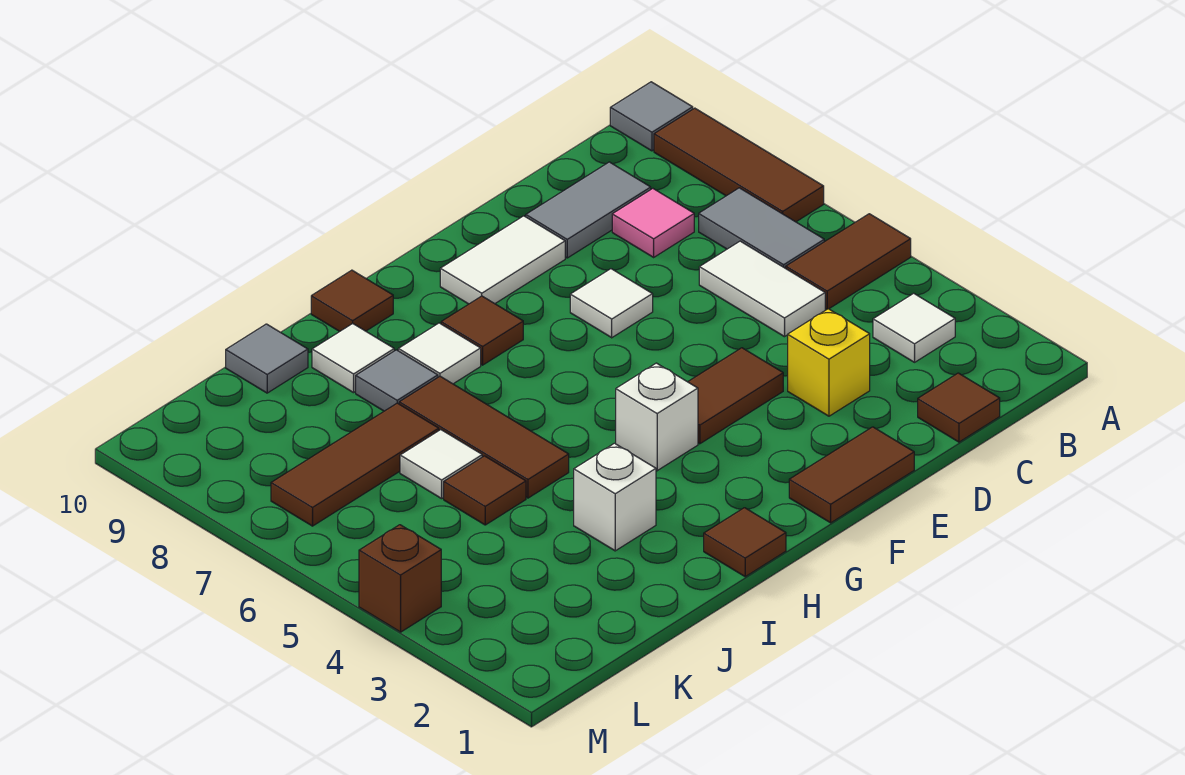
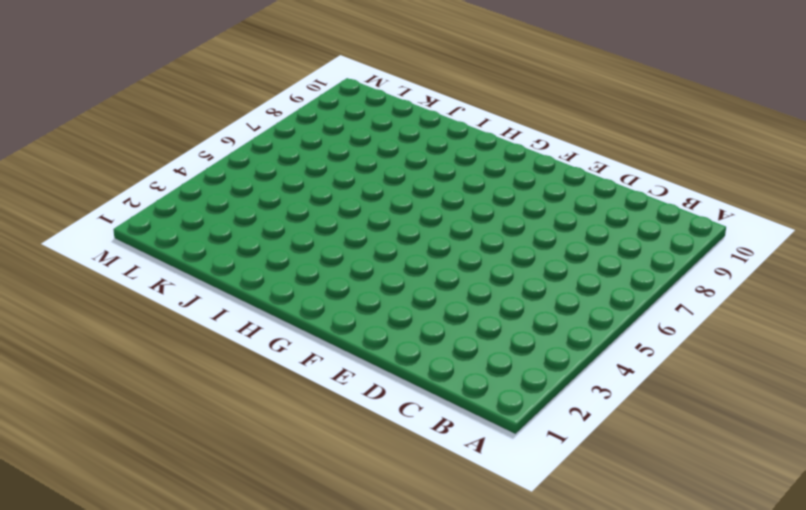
none -> brown 1x2 tile [786,214,911,310]
none -> brown 1x3 tile [654,108,824,222]
none -> grey 1x1 tile [610,82,693,151]

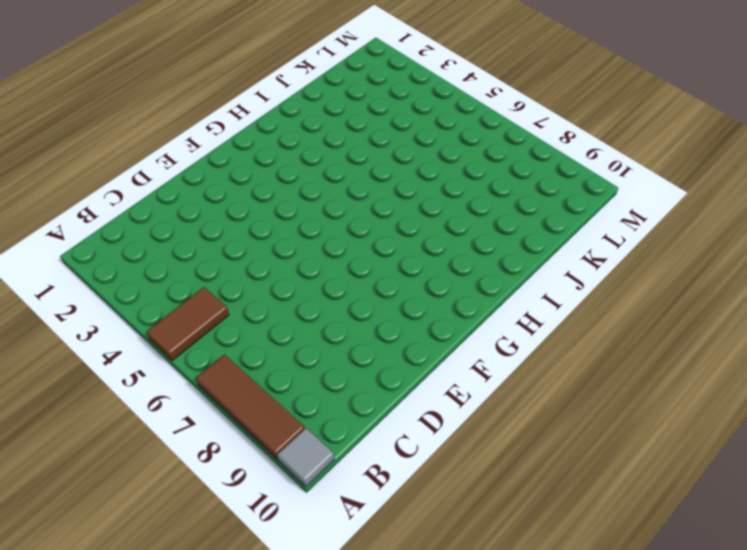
none -> white 1x1 tile [873,293,955,362]
none -> grey 1x2 tile [699,188,824,268]
none -> brown 1x1 tile [918,373,1000,442]

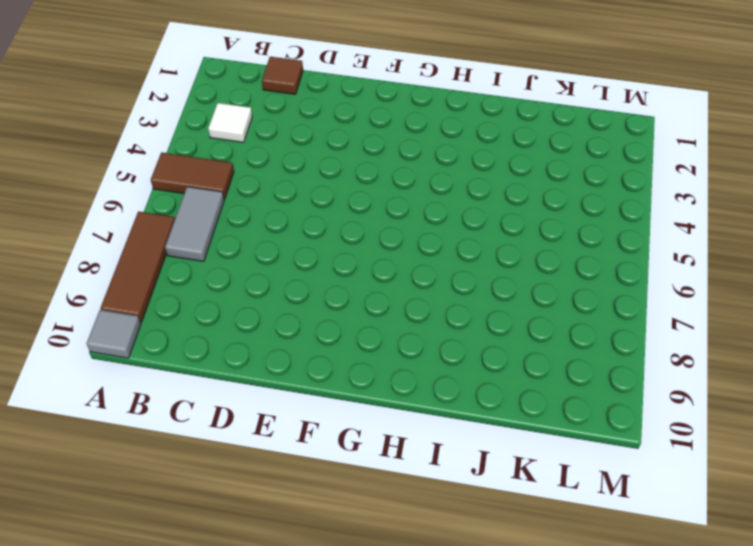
none -> white 1x2 tile [699,241,825,337]
none -> pink 1x1 tile [612,189,694,257]
none -> grey 1x2 tile [526,162,651,258]

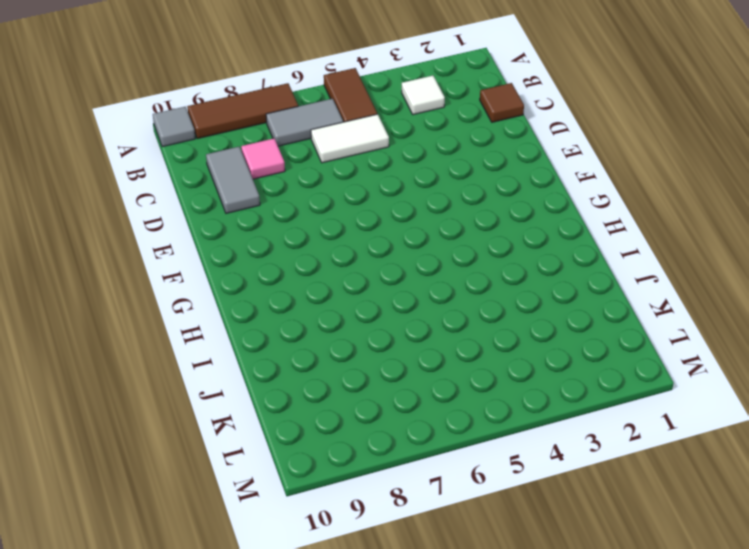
none -> yellow 1x1 brick [788,309,870,416]
none -> brown 1x2 tile [789,427,914,523]
none -> brown 1x2 tile [688,348,783,444]

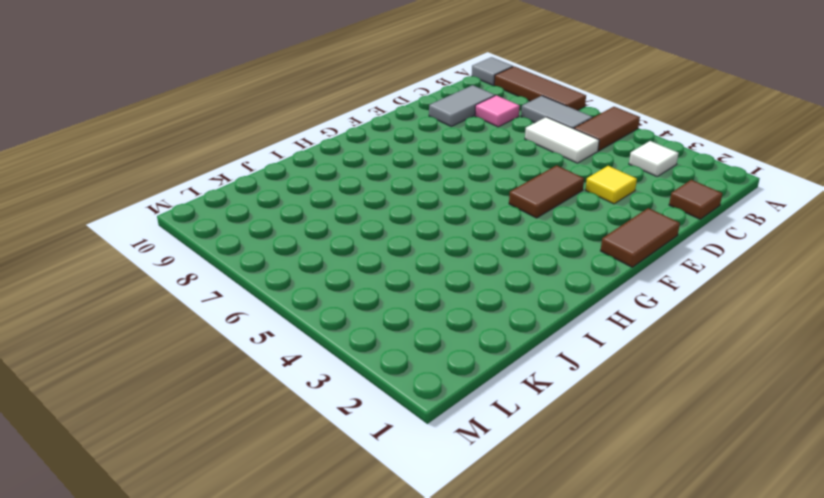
yellow 1x1 tile [585,166,637,204] -> yellow 1x1 brick [788,309,870,416]
none -> white 1x1 tile [570,269,653,338]
none -> white 1x2 tile [440,216,565,304]
none -> white 1x1 brick [616,363,698,471]

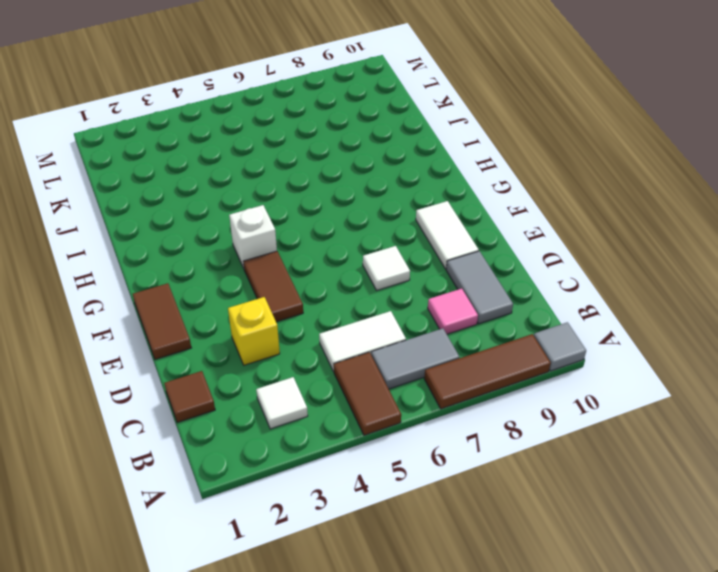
none -> brown 1x1 tile [441,296,523,365]
none -> brown 1x1 tile [704,508,786,577]
none -> white 1x1 tile [398,323,481,384]

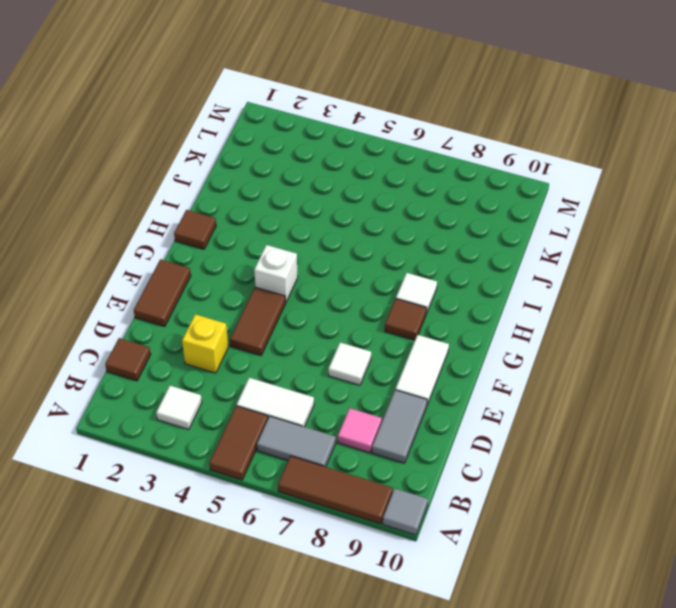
none -> brown 1x1 tile [311,270,393,332]
none -> white 1x1 brick [574,443,656,551]
none -> brown 1x3 tile [399,376,569,498]

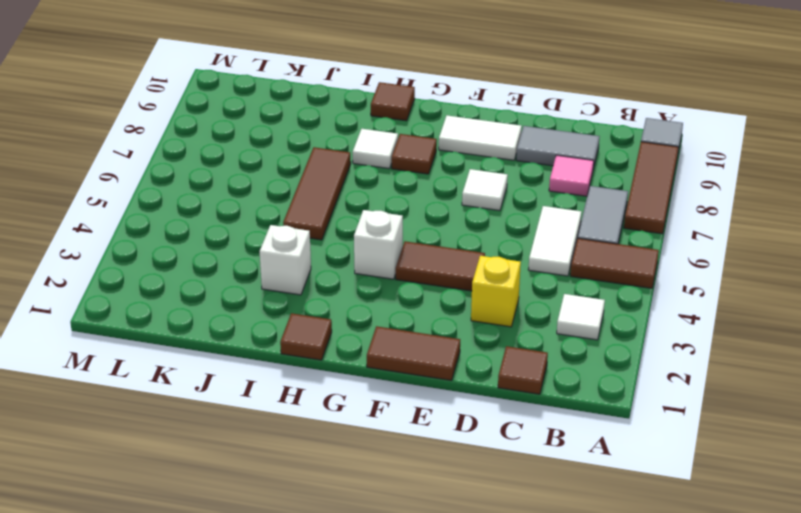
none -> grey 1x1 tile [356,350,438,411]
none -> white 1x1 tile [312,324,394,393]
none -> brown 1x1 tile [444,456,526,525]

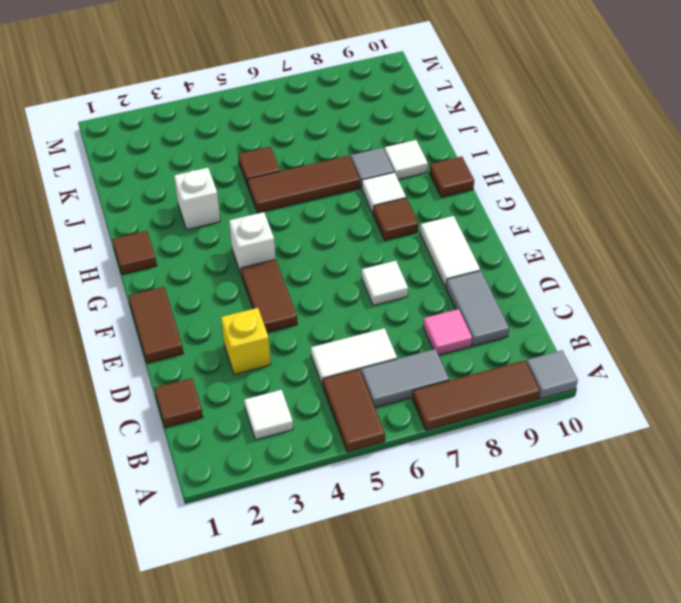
none -> white 1x1 tile [400,430,482,499]
none -> brown 1x3 tile [271,403,439,526]
none -> grey 1x1 tile [226,324,308,393]

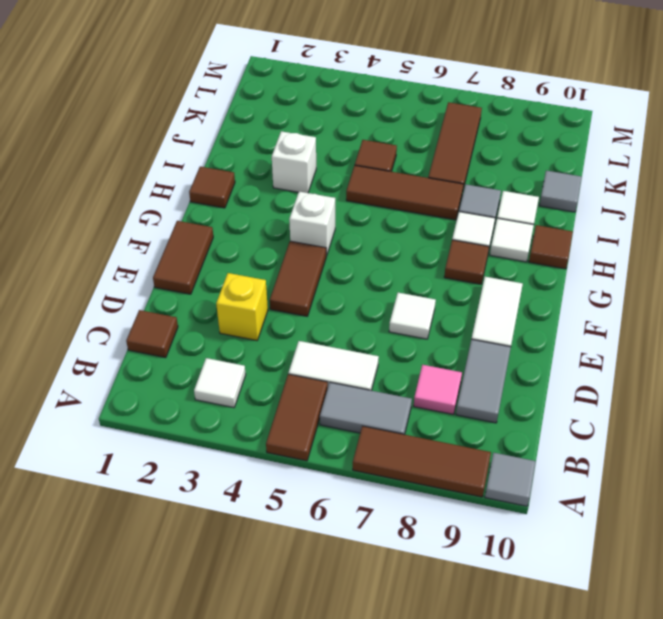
white 1x1 tile [490,218,534,262] -> white 1x1 tile moved to [400,430,482,499]
none -> brown 1x1 brick [359,525,441,632]

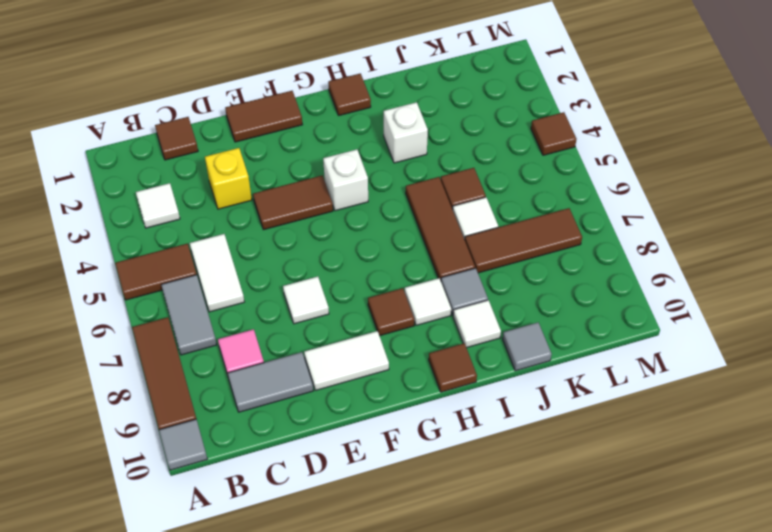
brown 1x1 tile [531,112,576,155] -> brown 1x1 brick [359,525,441,632]

